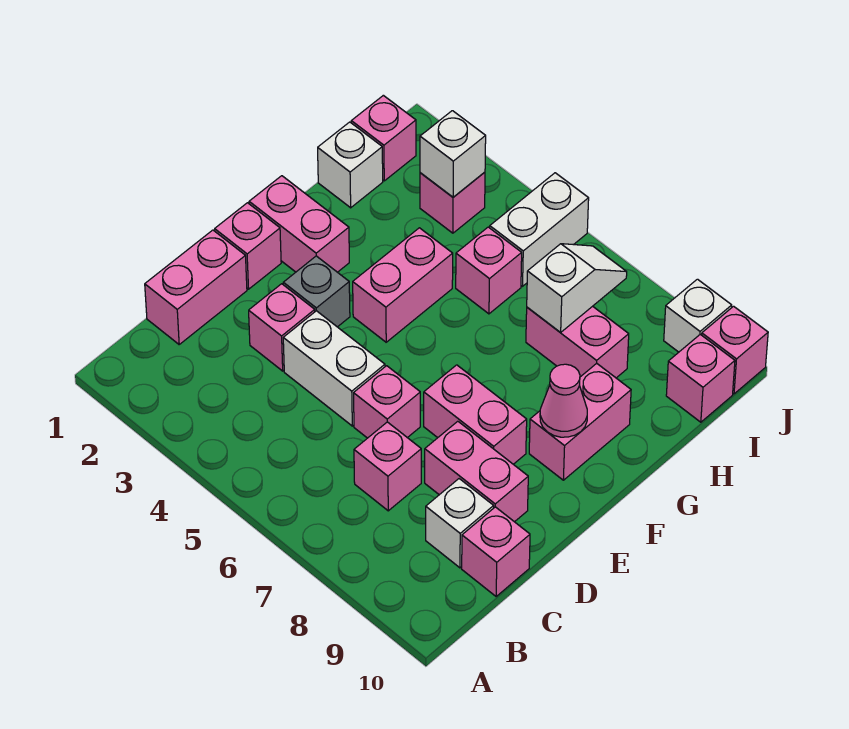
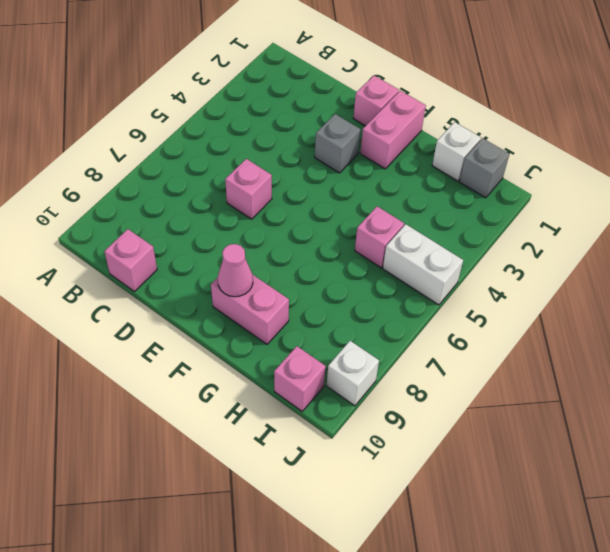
grey 1x1 brick [460,138,509,198] -> pink 1x1 brick [351,95,416,181]
none -> pink 1x2 brick [145,230,247,344]
none -> pink 1x1 brick [354,422,421,511]
none -> white 1x1 brick [426,479,494,568]

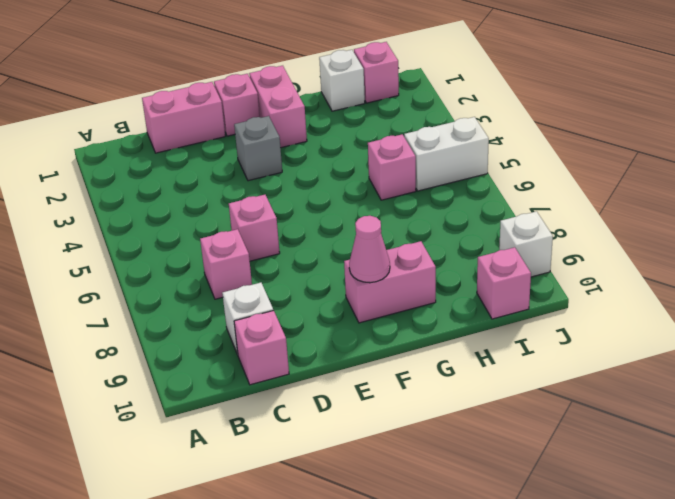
none -> pink 1x1 brick [249,284,315,371]
none -> white 1x2 brick [283,311,385,426]
none -> pink 1x2 brick [425,421,528,522]

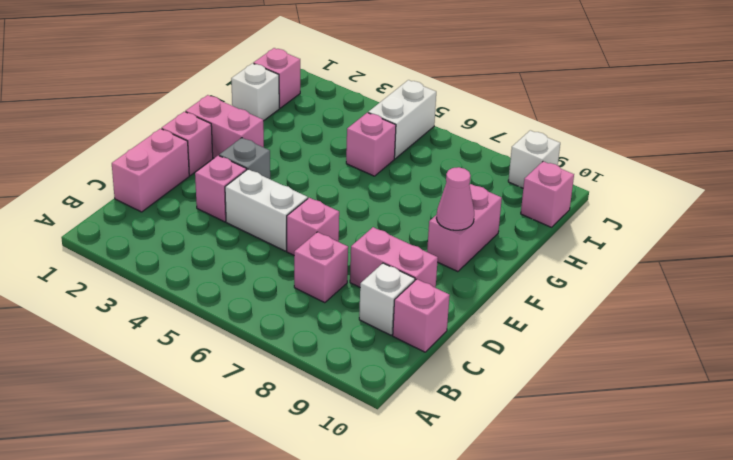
none -> pink 1x2 brick [424,365,527,464]
none -> pink 1x2 brick [353,228,453,342]
none -> pink 1x2 brick [526,306,629,378]

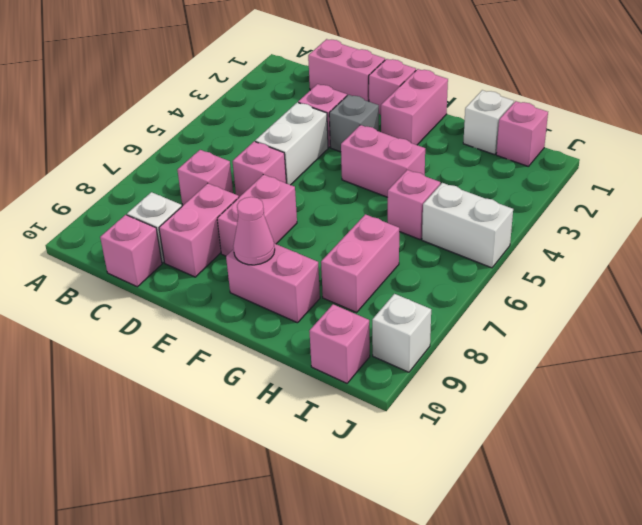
none -> pink 1x1 brick [420,172,485,233]
none -> pink 1x1 brick [702,306,768,394]
none -> white 1x2 slope [527,244,627,333]

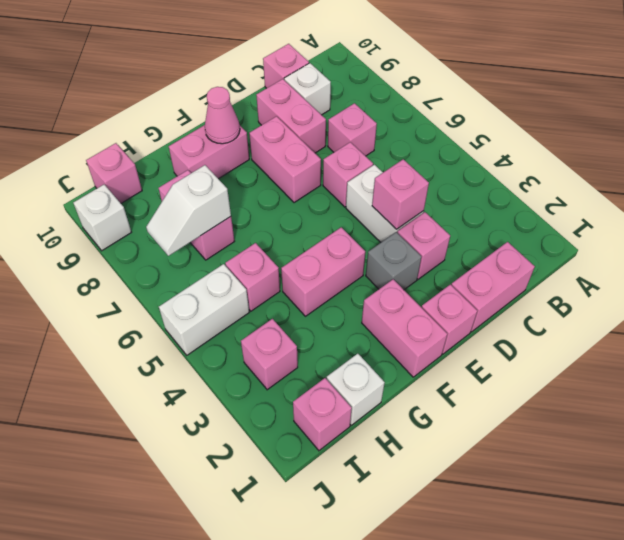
pink 1x1 brick [372,159,429,229] -> pink 1x1 brick moved to [702,306,768,394]
none -> white 1x1 brick [420,111,486,197]

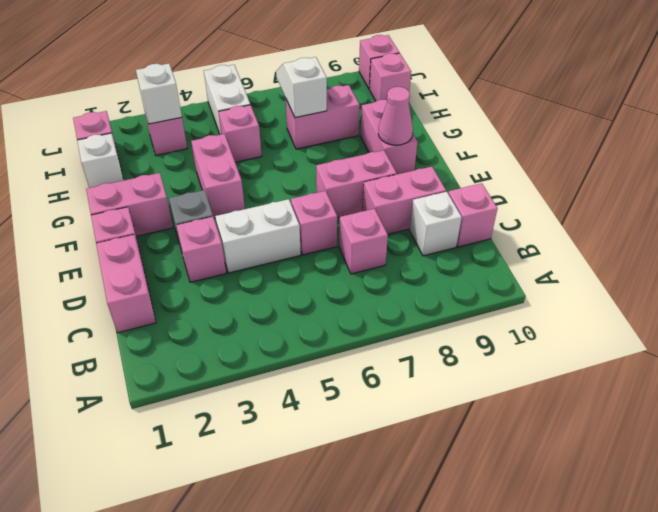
none -> white 1x1 brick [664,279,732,352]

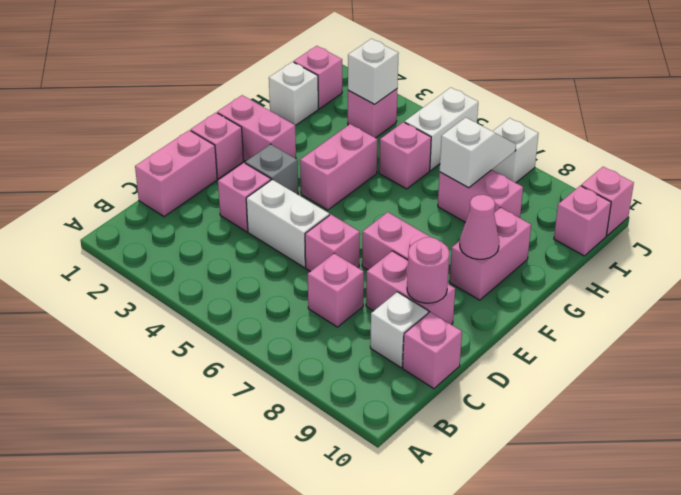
pink 1x1 round brick [407,237,449,303] -> none
white 1x1 brick [492,118,539,183] -> white 1x1 brick moved to [664,279,732,352]

